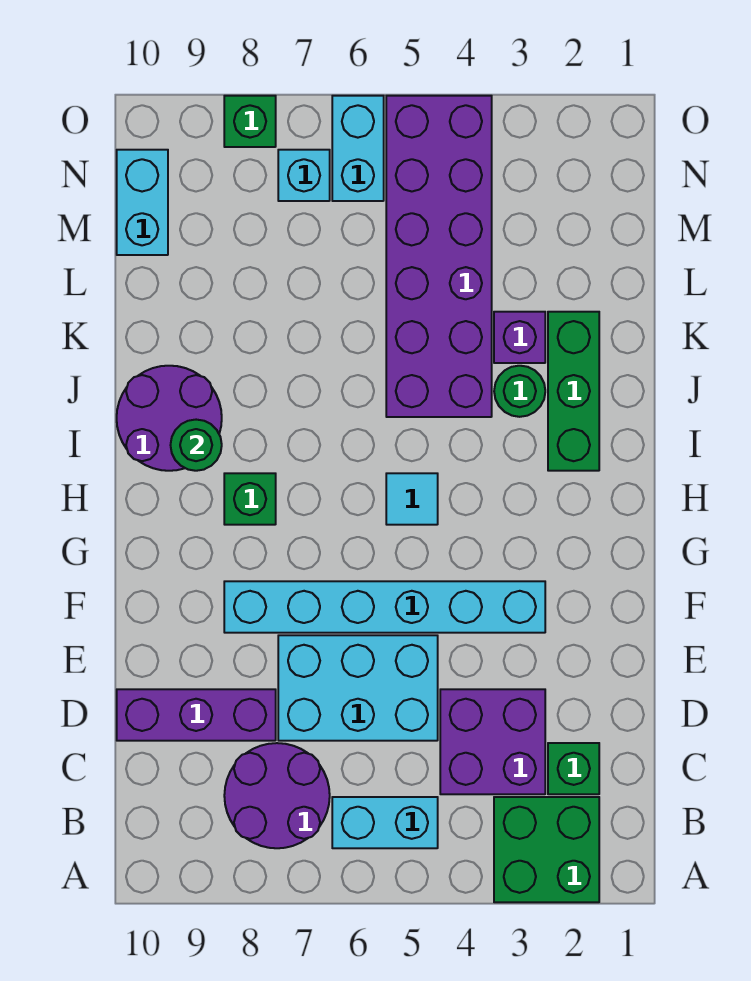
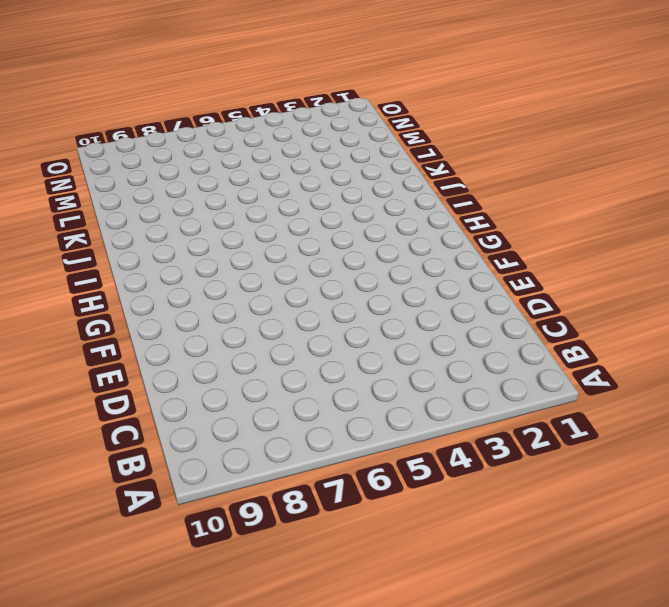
none -> green 2x2 brick [494,797,599,902]
none -> cyan 1x2 brick [332,797,438,848]
none -> purple 2x2 round brick [224,743,330,848]

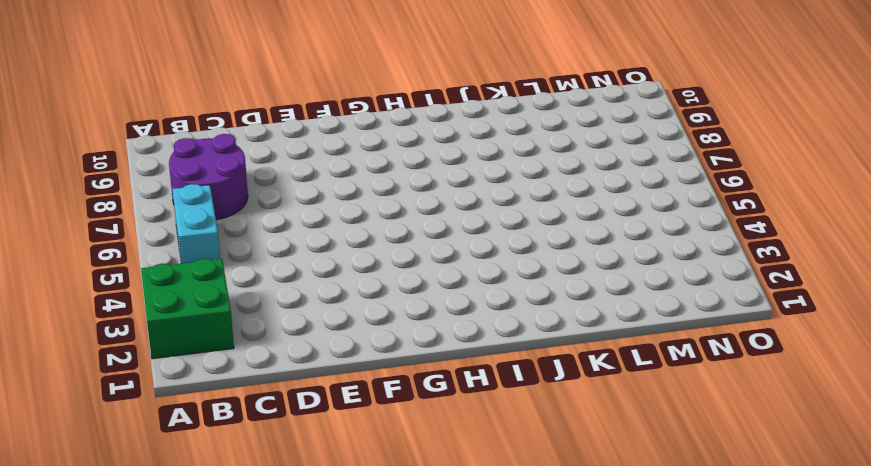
none -> green 1x1 brick [548,743,599,794]
none -> purple 2x2 brick [440,689,545,794]
none -> cyan 2x3 brick [278,635,438,741]

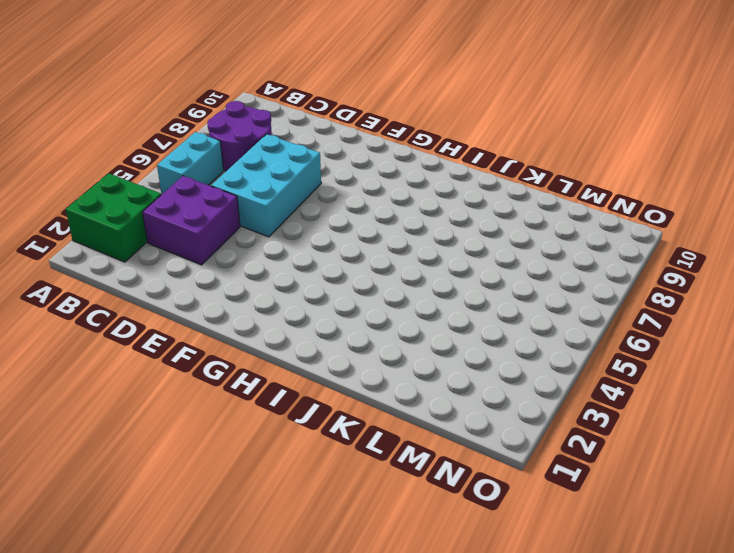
none -> green 1x1 brick [548,743,599,794]
none -> purple 1x3 brick [117,689,276,741]
none -> cyan 1x6 brick [224,581,545,633]

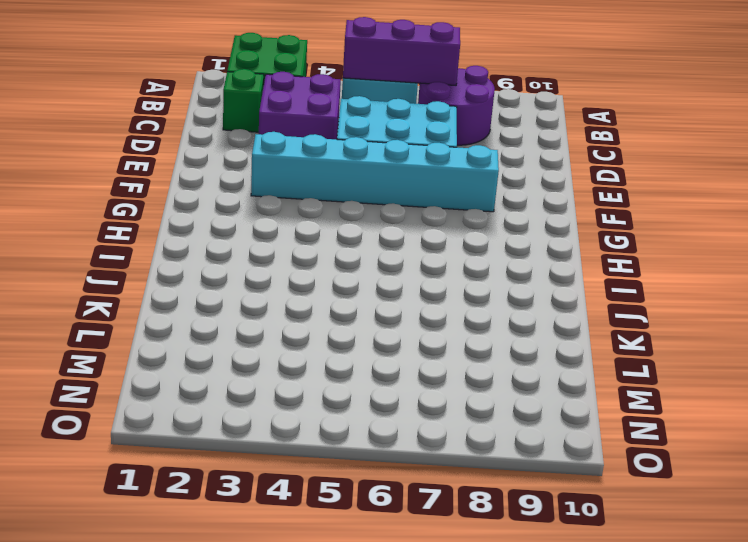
purple 1x3 brick [343,17,460,85] -> purple 1x3 brick moved to [117,689,276,741]
none -> cyan 1x1 tile [386,473,438,525]
none -> green 1x1 brick [224,473,276,525]
none -> green 1x3 brick [548,312,599,471]

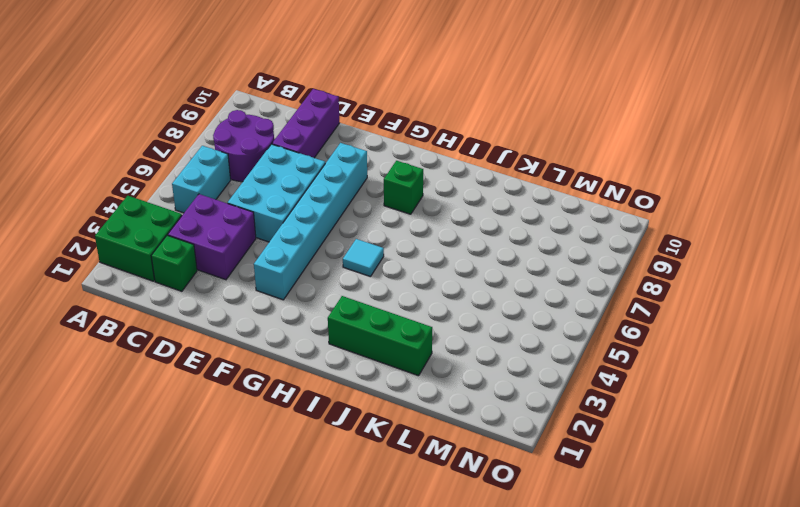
none -> purple 2x2 round brick [117,366,222,471]
none -> green 1x1 round brick [494,366,545,417]
none -> purple 2x6 brick [386,96,492,417]

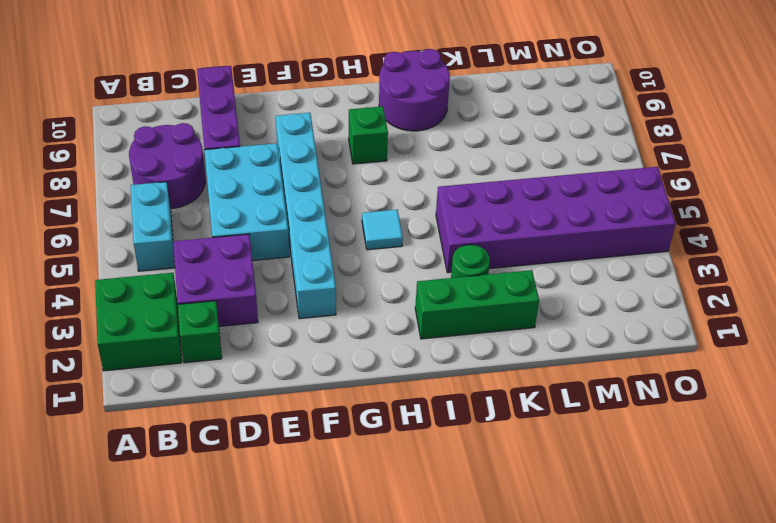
none -> purple 1x1 brick [494,312,545,363]
none -> cyan 1x2 brick [117,150,168,255]
none -> cyan 1x2 brick [332,96,384,201]

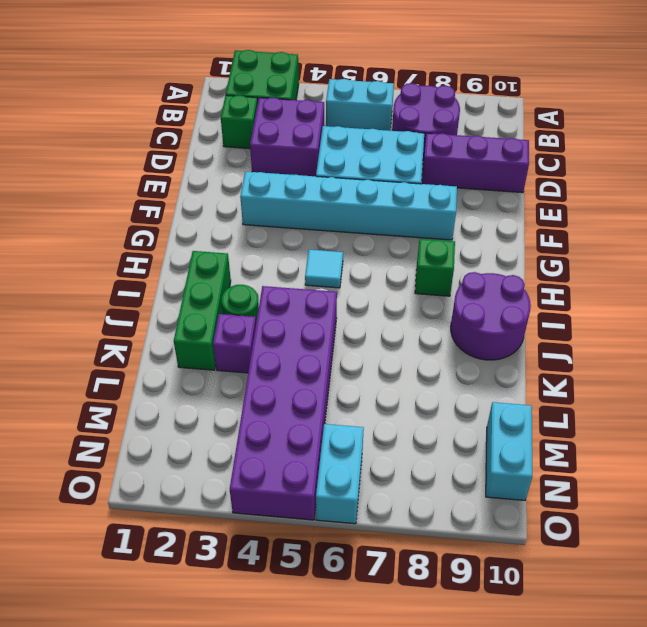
none -> cyan 1x1 brick [278,150,330,201]
none -> green 1x1 brick [224,96,276,147]
none -> green 1x1 round brick [171,420,222,471]

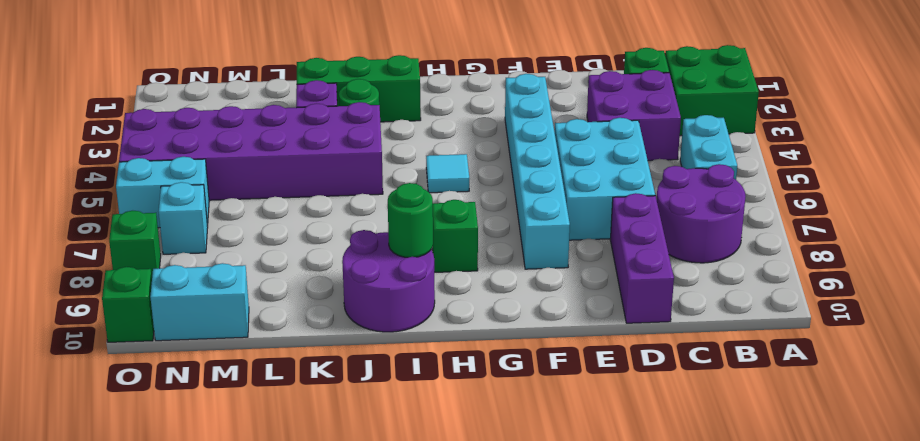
green 1x1 brick [102,267,154,342] -> none

